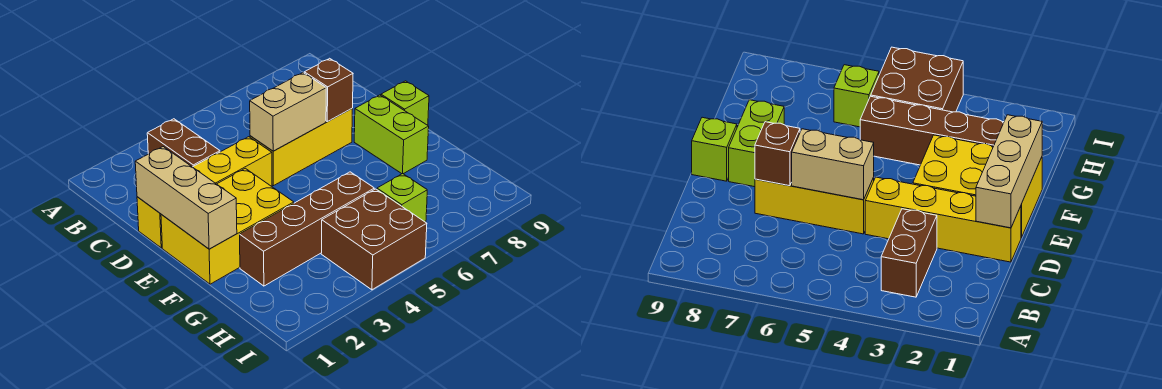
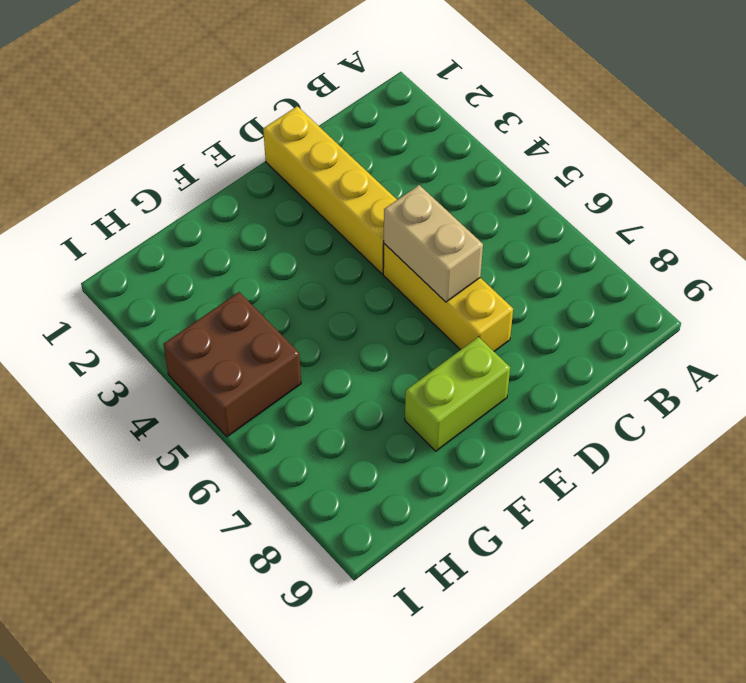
none -> brown 1x2 brick [147,119,220,167]
none -> yellow 2x3 brick [161,168,294,284]
none -> lime 1x1 brick [381,81,429,125]

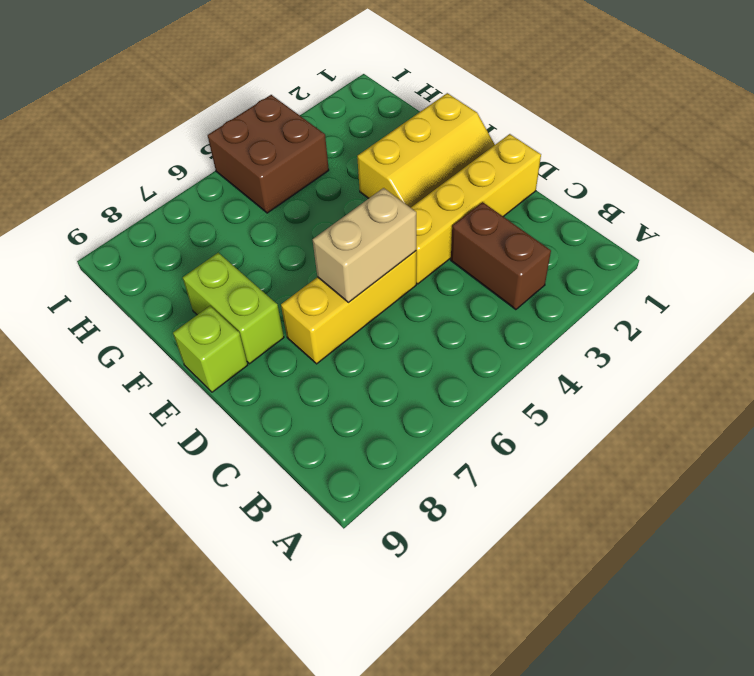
yellow 2x3 slope [357,93,495,208] -> yellow 2x3 brick [161,168,294,284]
none -> brown 1x4 brick [240,172,374,286]
none -> lime 1x1 brick [377,174,427,222]
none -> tan 1x3 brick [135,147,237,249]

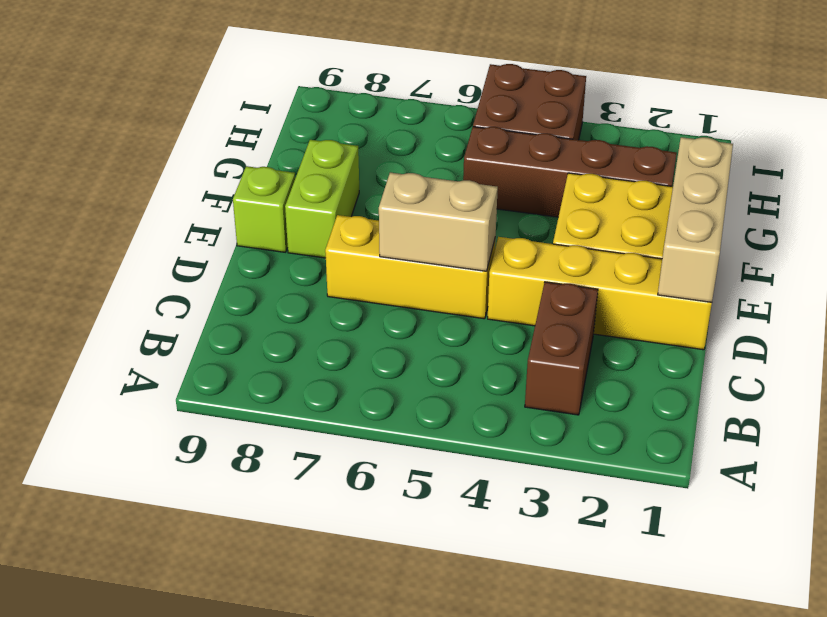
none -> lime 1x1 brick [377,174,427,222]
none -> brown 1x1 brick [304,58,353,122]

